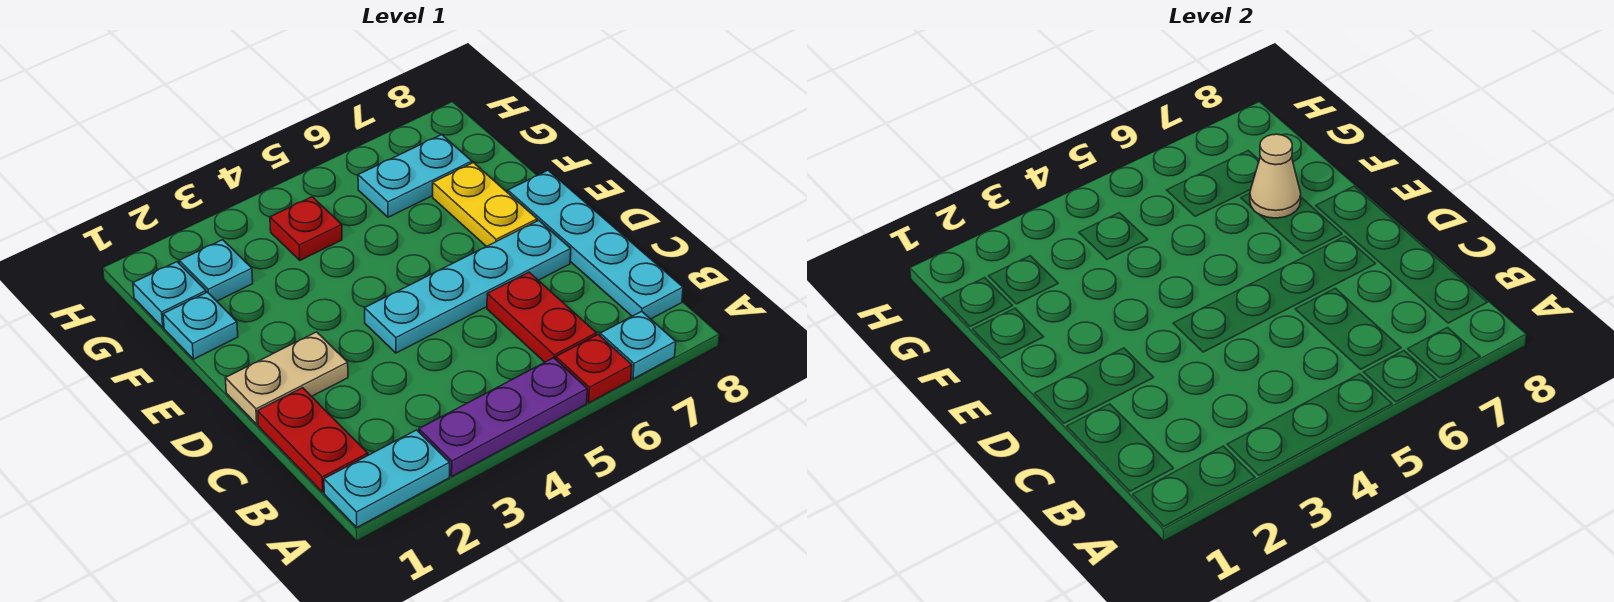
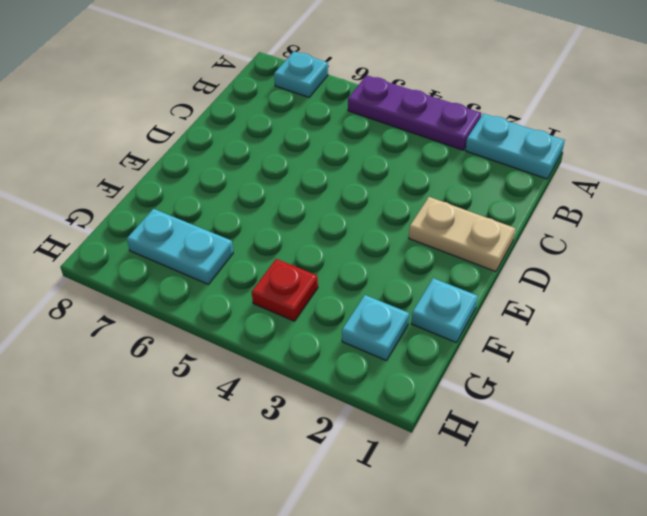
none -> red 1x1 plate [556,335,632,403]
none -> red 1x2 plate [258,388,368,492]
none -> red 1x2 plate [487,272,596,362]

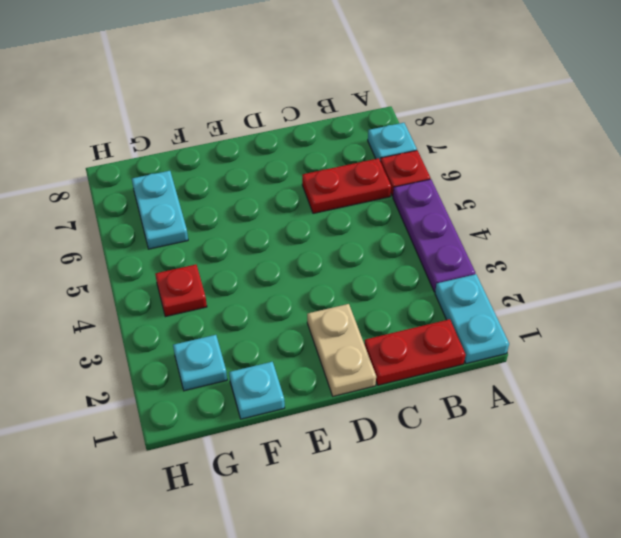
none -> cyan 1x4 plate [508,170,683,319]
none -> cyan 1x4 plate [365,220,571,353]
none -> yellow 1x2 plate [433,163,537,247]

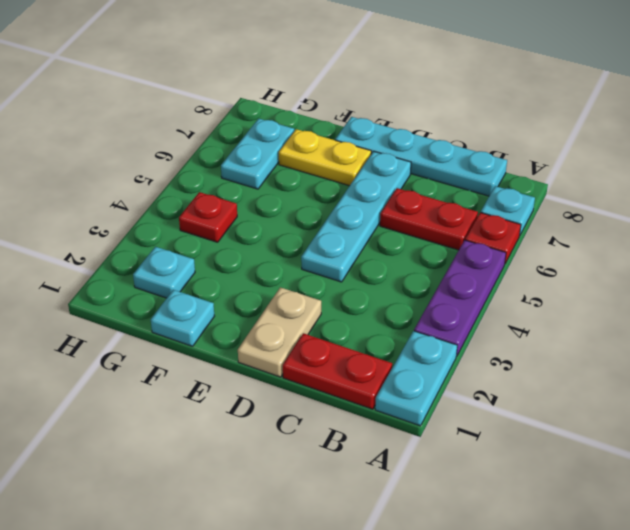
none -> cyan 1x1 plate [133,262,206,327]
none -> tan 1x1 cone [1250,134,1301,218]

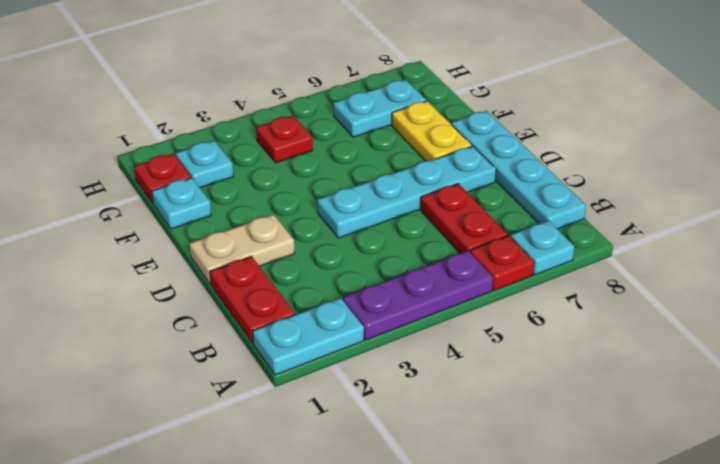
red 1x1 plate [134,154,191,203] -> cyan 1x1 plate [133,262,206,327]
none -> tan 1x1 cone [1250,134,1301,218]

